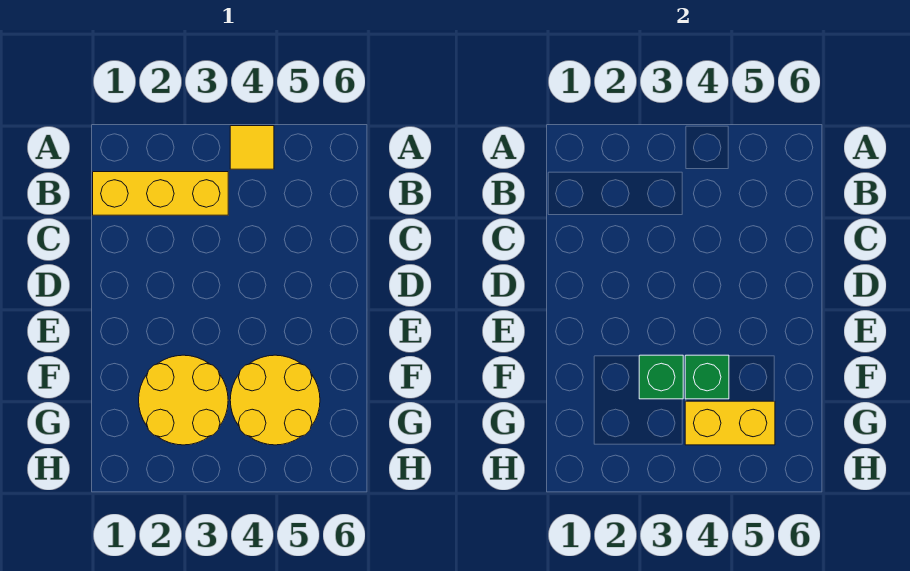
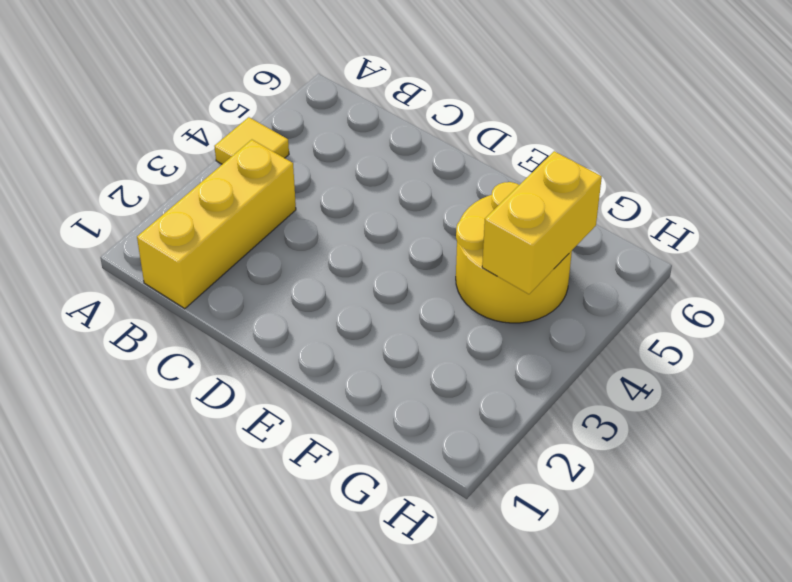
none -> yellow 2x2 round brick [139,355,228,445]
none -> green 1x1 brick [639,355,683,399]

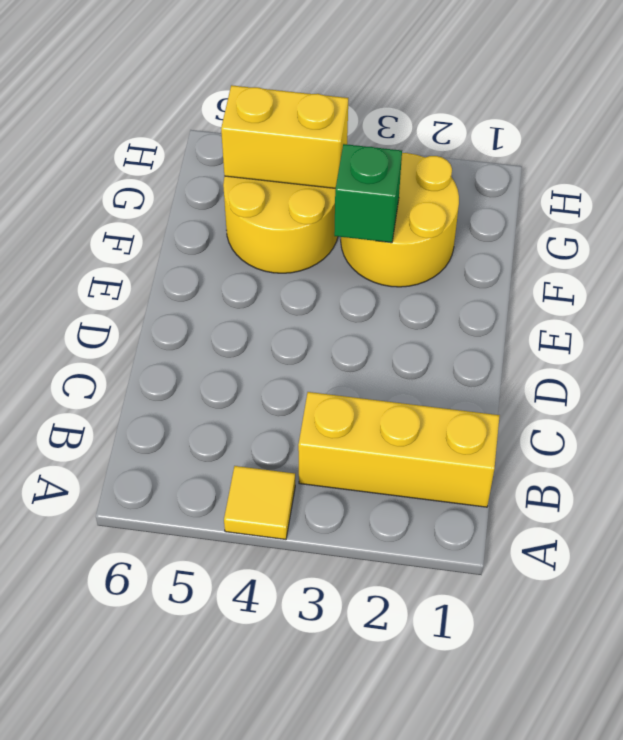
none -> green 1x1 brick [685,355,729,399]

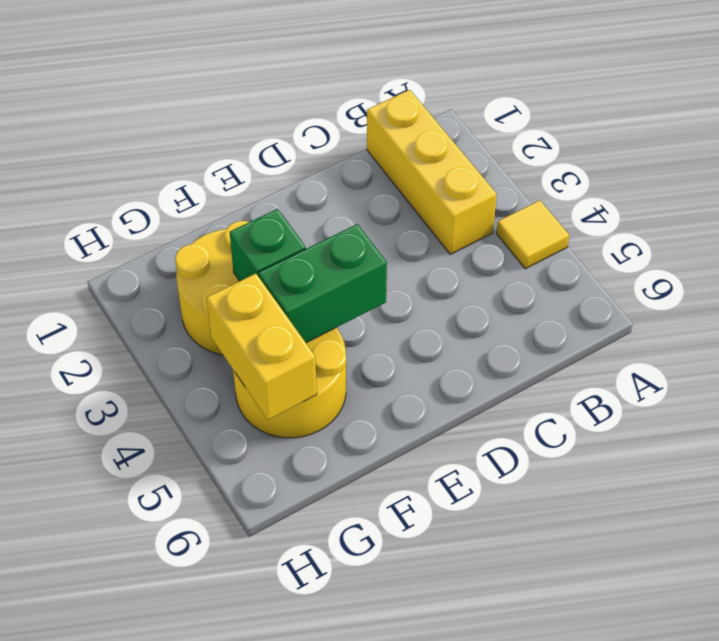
green 1x2 brick [259,224,387,343] -> green 1x1 brick [685,355,729,399]

